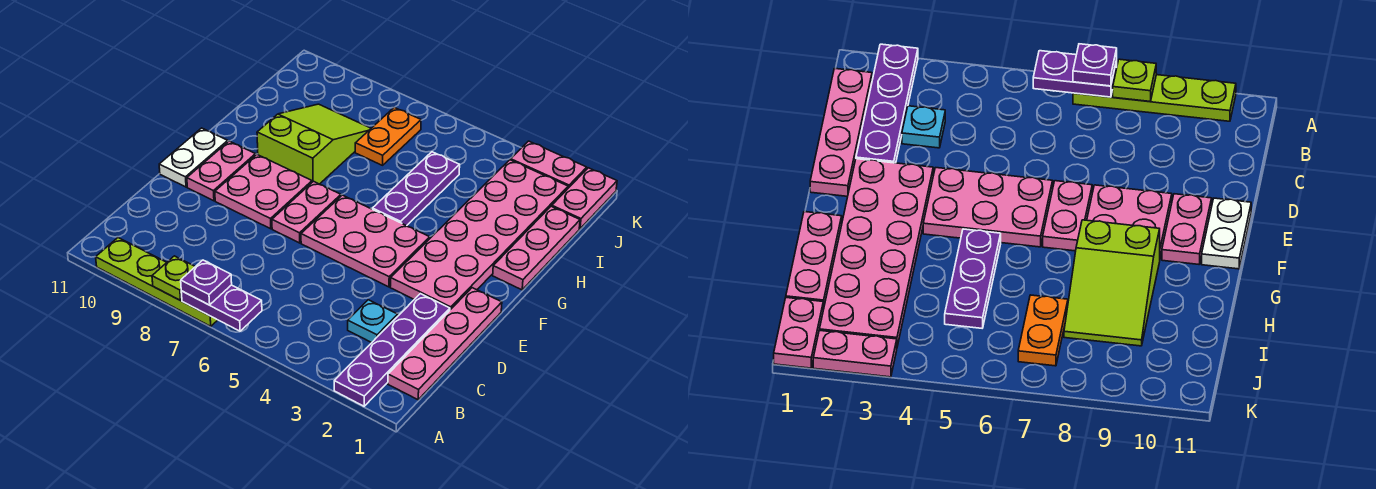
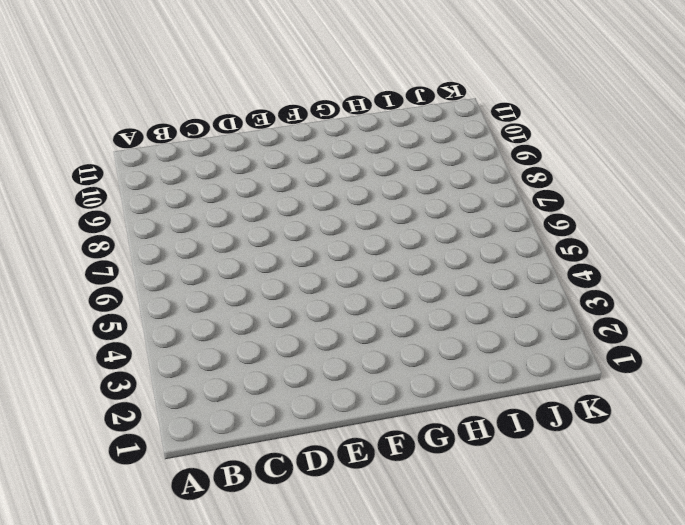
none -> purple 1x4 plate [334,294,450,406]
none -> lime 1x4 plate [96,238,217,326]
none -> pink 1x4 plate [388,288,502,400]

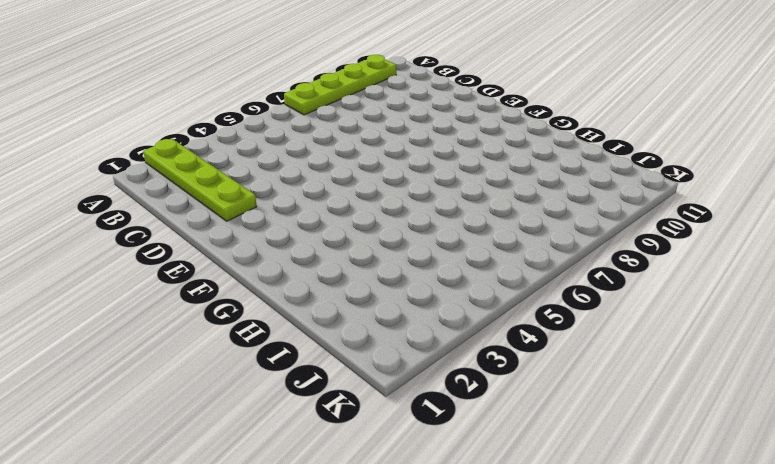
lime 1x4 plate [143,139,257,221] -> purple 1x4 plate [334,294,450,406]
none -> pink 1x4 plate [388,288,502,400]
none -> cyan 1x1 plate [348,300,398,343]
none -> pink 2x6 plate [390,160,568,310]

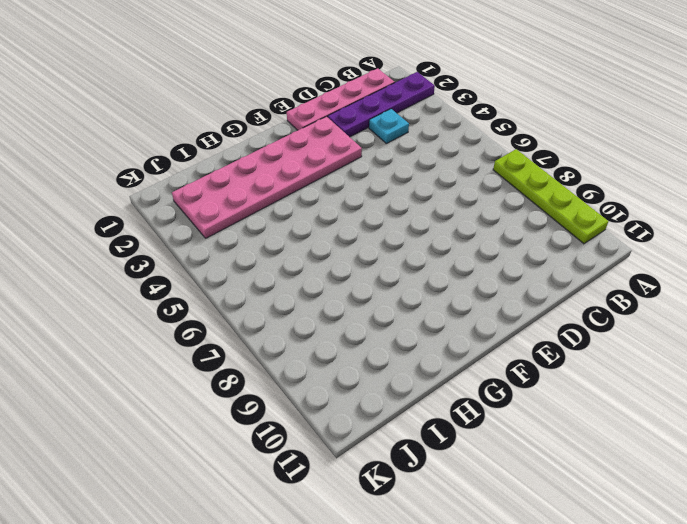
none -> pink 2x3 plate [301,195,430,287]
none -> pink 1x2 plate [272,181,341,243]
none -> pink 2x2 plate [215,155,312,229]

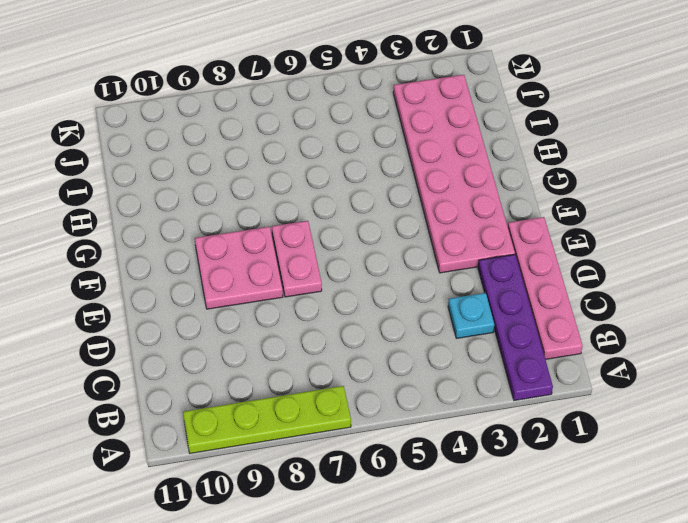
none -> pink 2x3 plate [301,195,430,287]
none -> pink 1x2 plate [187,141,256,201]
none -> white 1x2 plate [159,128,228,187]

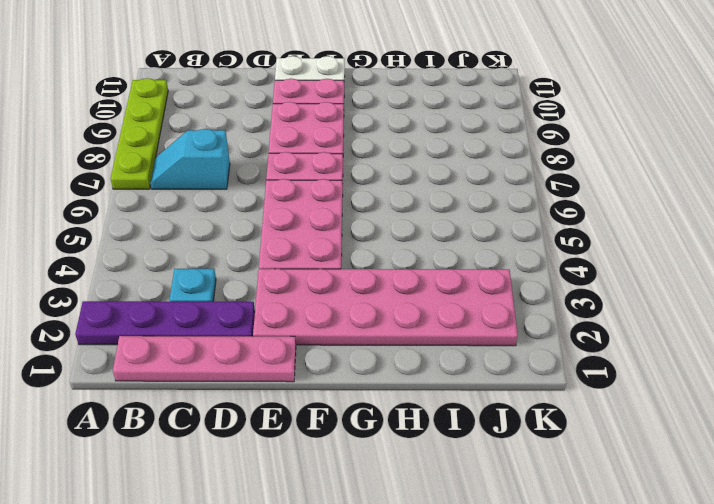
cyan 1x2 slope [150,129,230,189] -> none
none -> pink 1x3 plate [493,206,580,290]
none -> purple 1x3 plate [373,152,460,226]
none -> lime 2x3 slope [257,104,371,184]

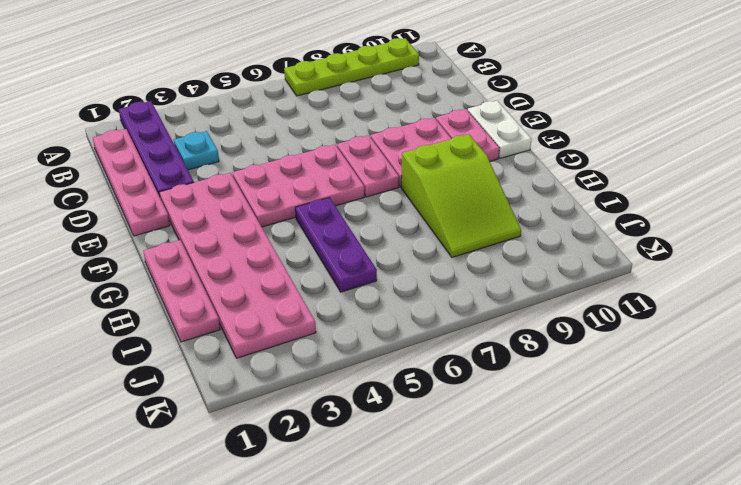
none -> orange 1x2 plate [355,107,421,165]
none -> pink 1x2 plate [552,168,617,229]
none -> pink 1x2 plate [511,141,587,188]

